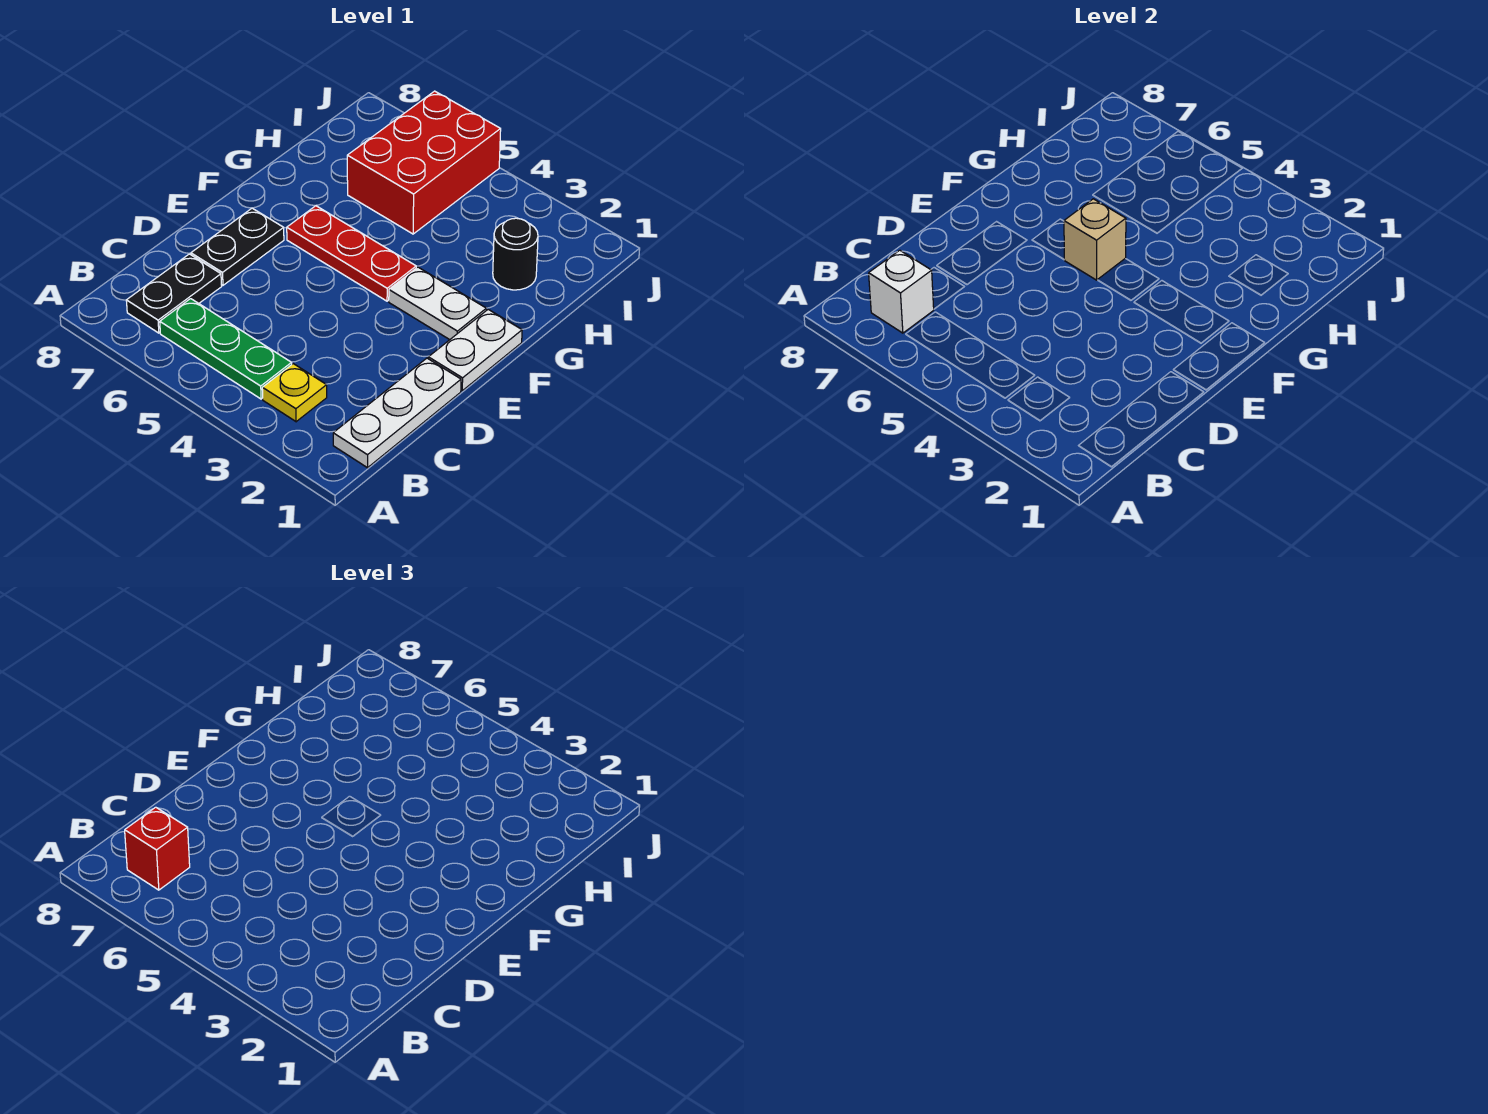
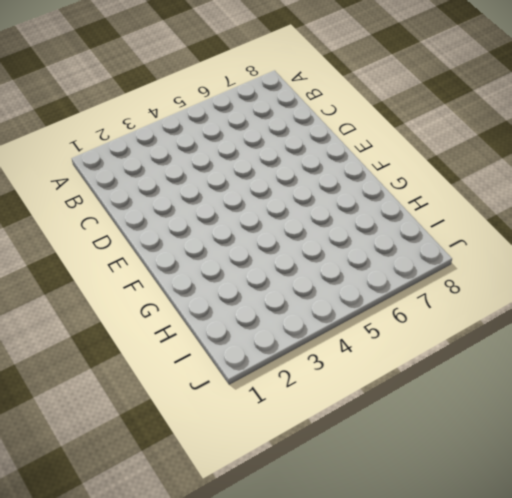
none -> white 1x3 plate [333,358,461,468]
none -> yellow 1x1 plate [262,364,327,422]
none -> green 1x3 plate [160,299,292,399]

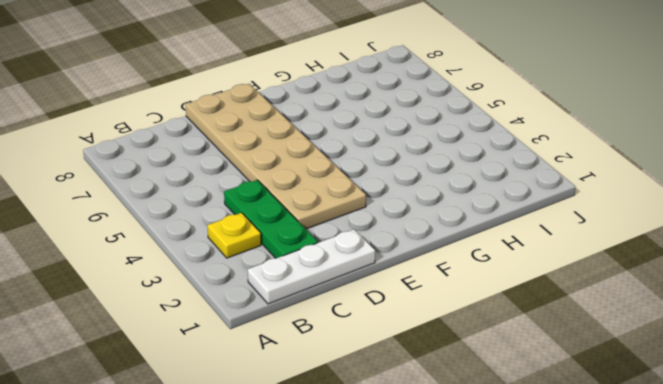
green 1x3 plate [224,180,318,258] -> green 1x3 plate moved to [160,299,292,399]
tan 2x6 plate [185,84,366,229] -> black 1x2 plate [191,208,284,285]
none -> black 1x2 plate [126,254,222,333]
none -> white 1x2 plate [428,309,522,391]
none -> white 1x2 plate [389,267,486,340]

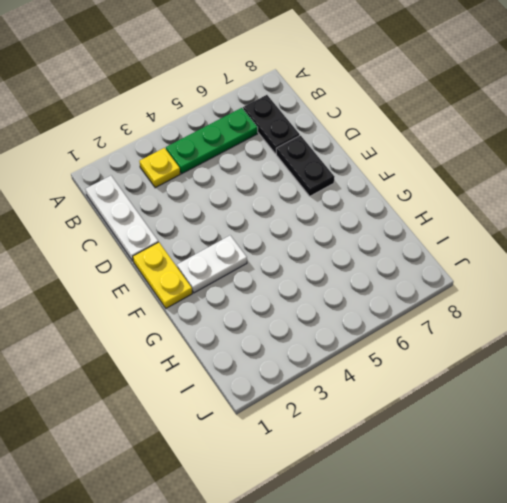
yellow 1x2 plate [133,242,192,308] -> white 1x2 plate [428,309,522,391]
none -> red 1x3 plate [287,206,416,301]
none -> black 1x1 round brick [493,218,538,290]
none -> red 2x3 brick [347,91,501,234]

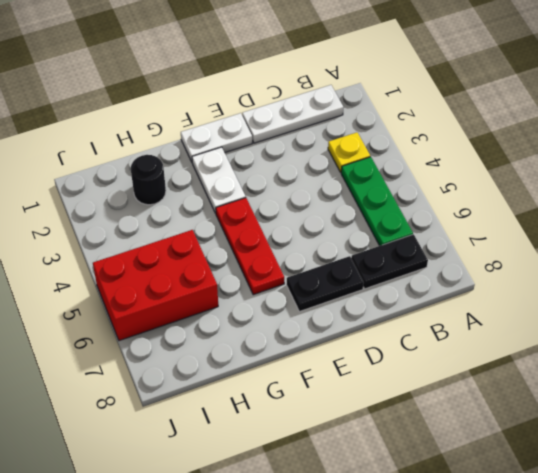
none -> white 1x1 brick [869,250,934,333]
none -> tan 1x1 brick [1064,199,1126,280]
none -> red 1x1 brick [125,807,190,890]

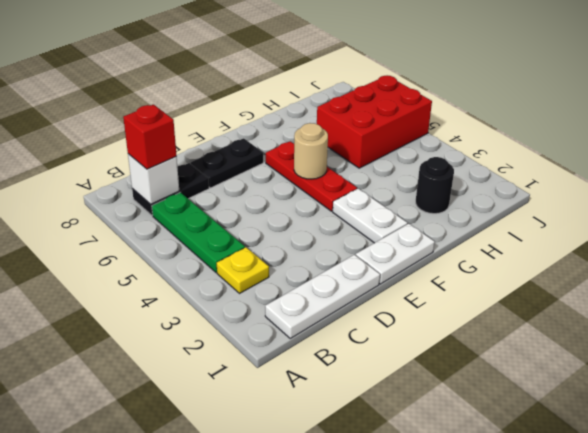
tan 1x1 round brick [294,123,328,179] -> tan 1x1 brick [1064,199,1126,280]

